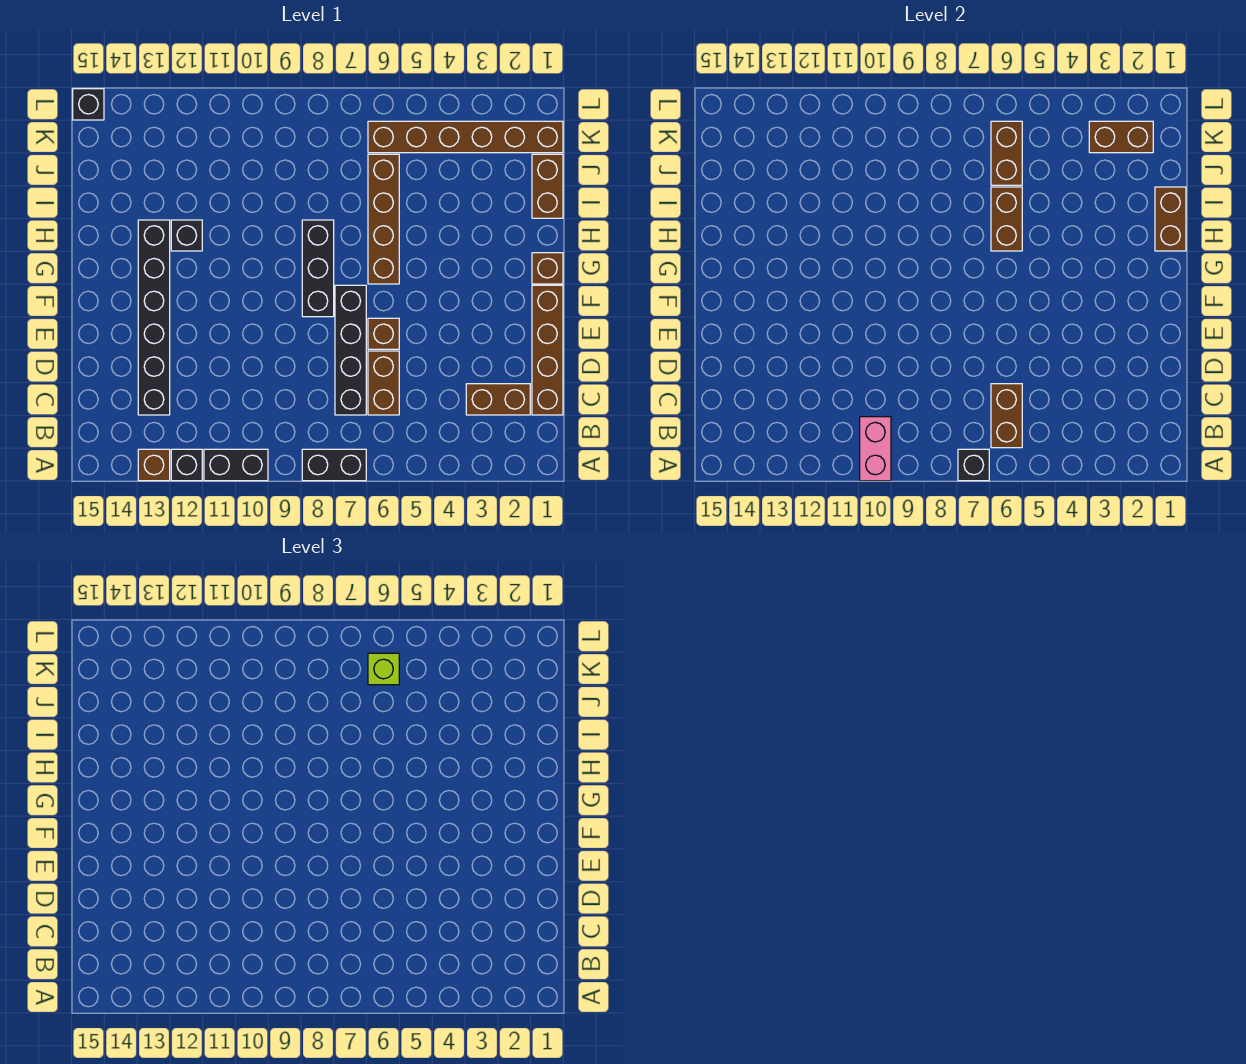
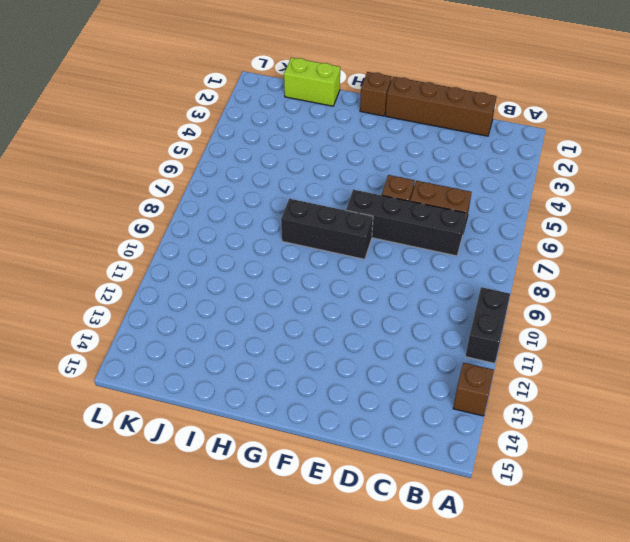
lime 1x2 brick [284,58,340,106] -> brown 1x2 brick [532,154,563,218]
none -> black 1x2 brick [302,449,366,481]
none -> black 1x1 brick [171,449,202,481]
none -> brown 1x2 brick [466,384,530,415]

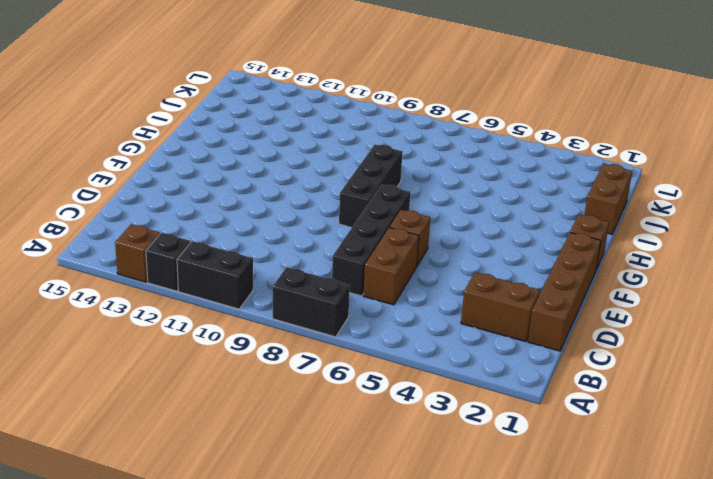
none -> black 1x6 brick [138,220,170,415]
none -> brown 1x4 brick [368,154,399,284]
none -> black 1x1 brick [171,220,202,251]

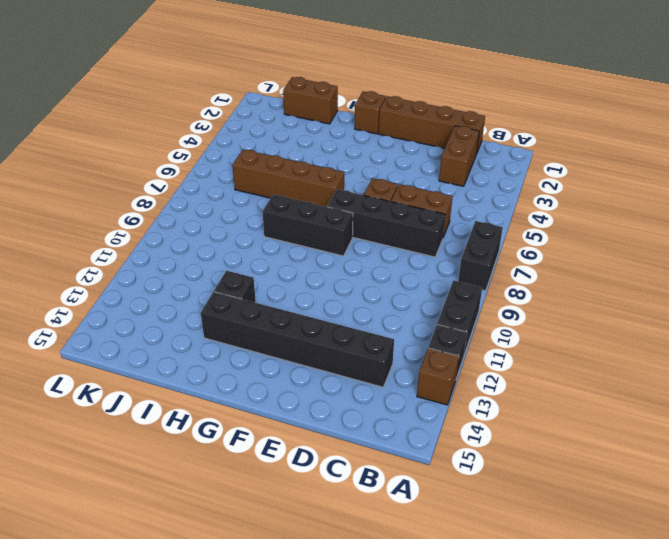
none -> brown 1x6 brick [368,121,563,153]
none -> black 1x1 brick [73,89,104,120]
none -> black 1x1 brick [958,449,989,481]

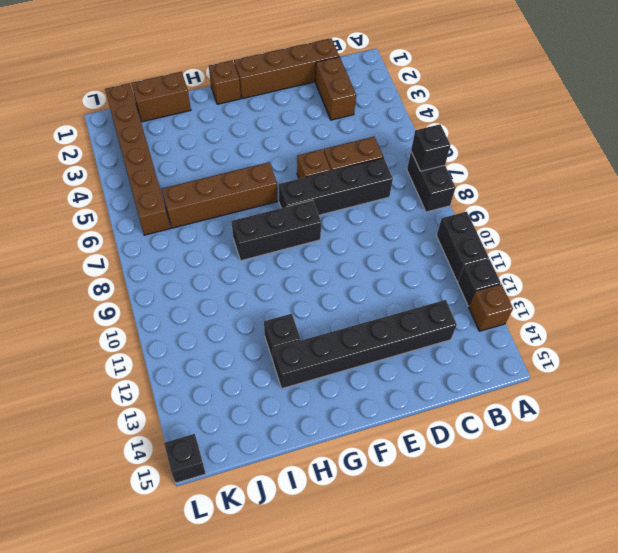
none -> pink 1x2 brick [860,417,891,481]
none -> brown 1x2 brick [991,384,1022,448]
none -> brown 1x2 brick [1155,187,1186,251]

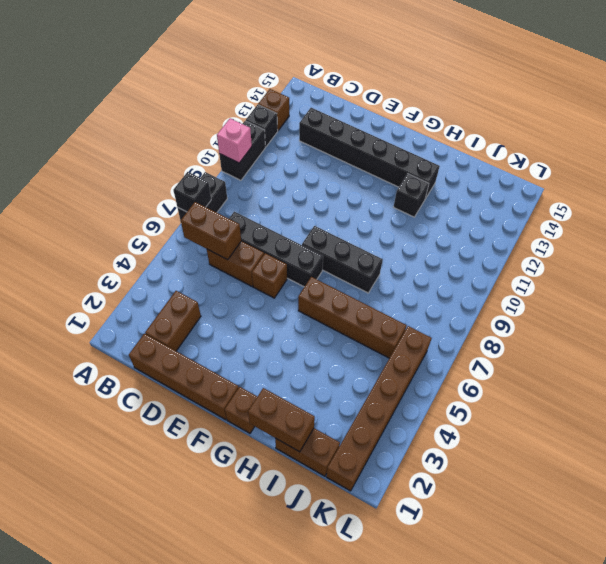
pink 1x1 brick [217,119,252,163] -> pink 1x2 brick [860,417,891,481]
none -> black 1x1 brick [73,89,104,120]
none -> brown 1x2 brick [991,187,1022,251]
none -> brown 1x2 brick [991,121,1022,185]

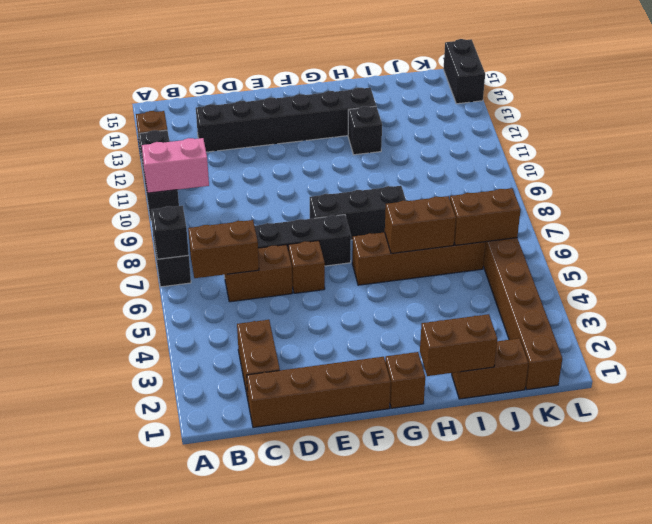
black 1x2 brick [443,39,485,104] -> black 1x1 brick [73,89,104,120]
none -> brown 1x2 brick [1089,121,1153,153]
none -> lime 1x1 brick [368,653,399,685]

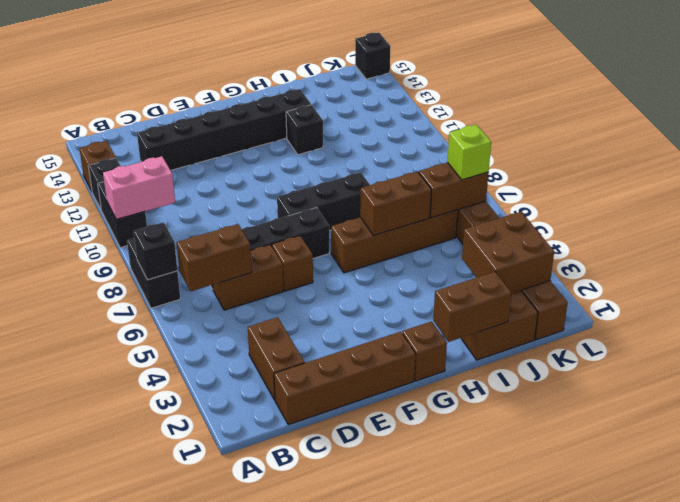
brown 2x2 brick [462,212,554,293] -> brown 1x2 brick [1089,121,1153,153]

